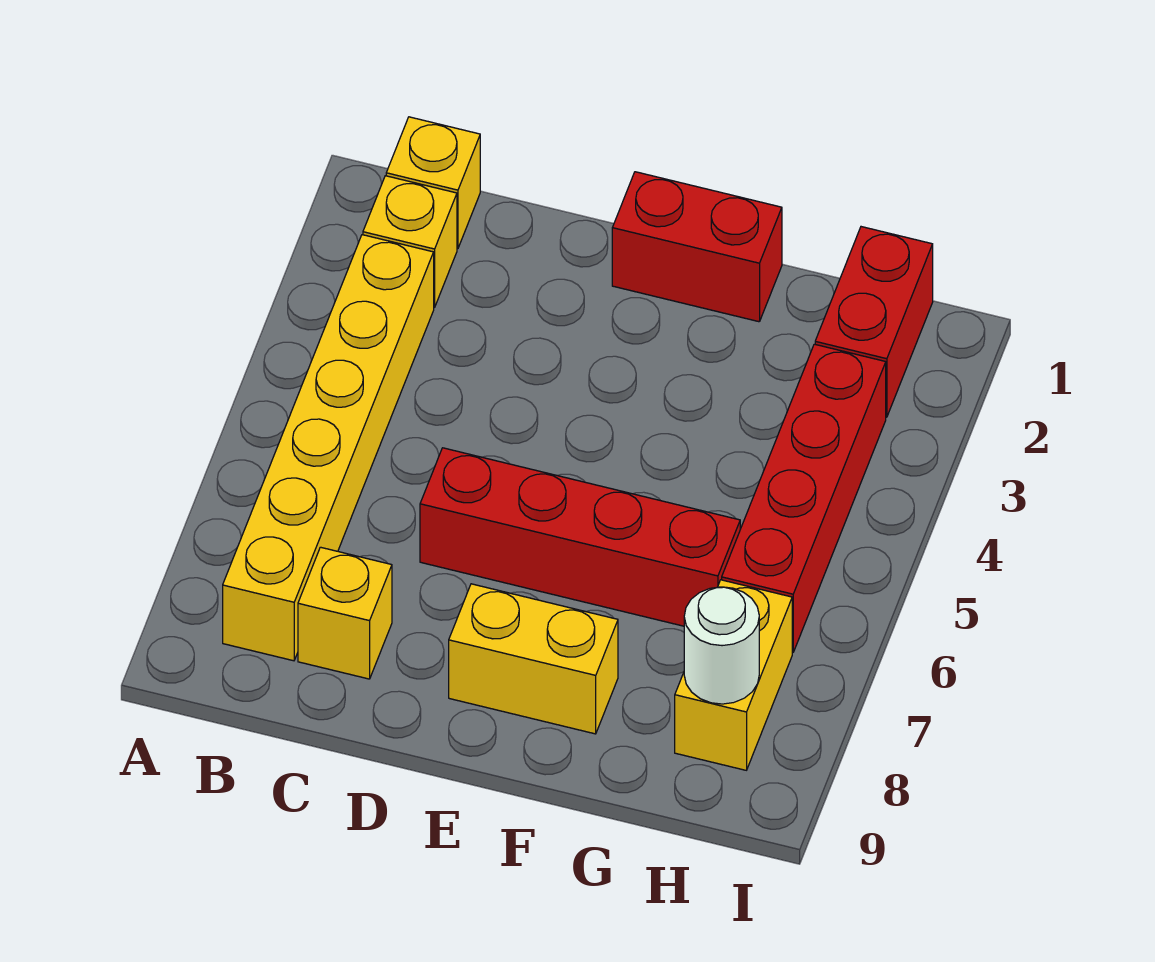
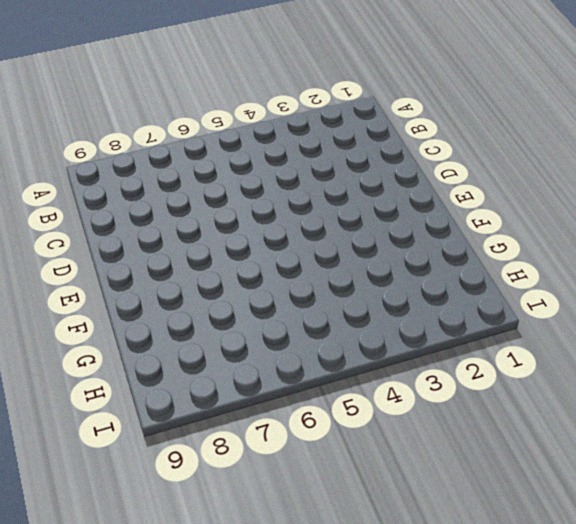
none -> yellow 1x1 brick [386,117,480,249]
none -> yellow 1x1 brick [363,176,457,307]

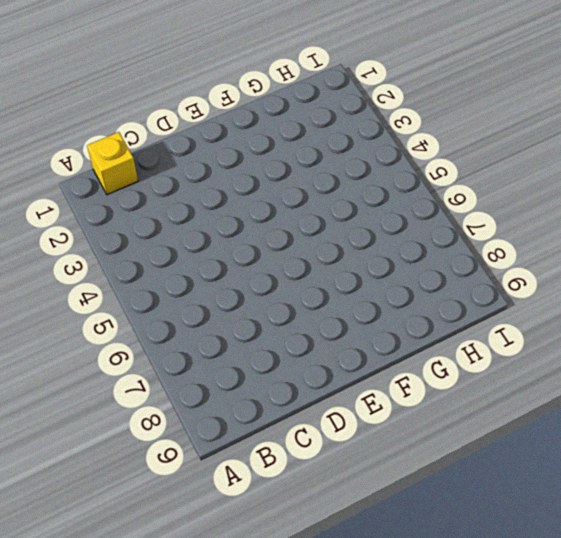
none -> yellow 1x1 brick [363,176,457,307]
none -> yellow 1x6 brick [223,235,434,661]

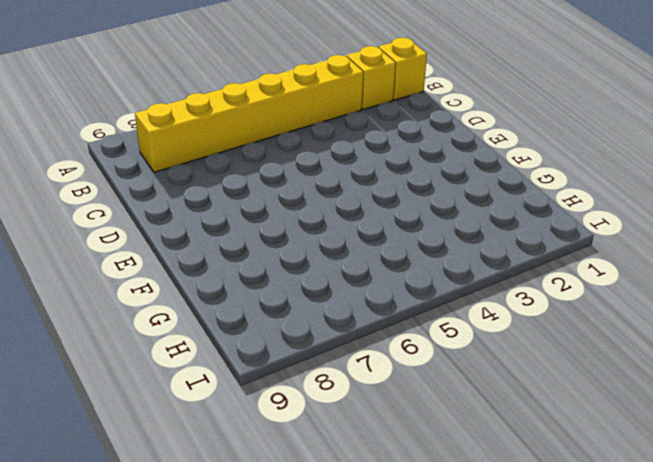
none -> yellow 1x1 brick [298,547,392,679]
none -> red 1x4 brick [420,448,740,626]

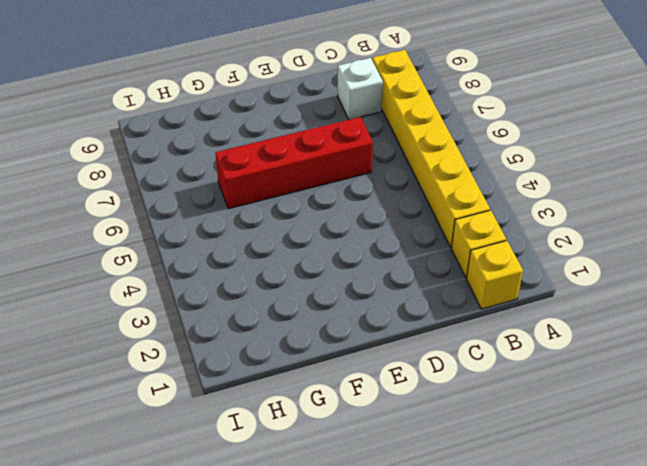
white 1x1 brick [338,58,383,119] -> yellow 1x1 brick [298,547,392,679]
none -> red 1x2 brick [612,172,782,322]
none -> yellow 1x2 brick [449,584,618,734]

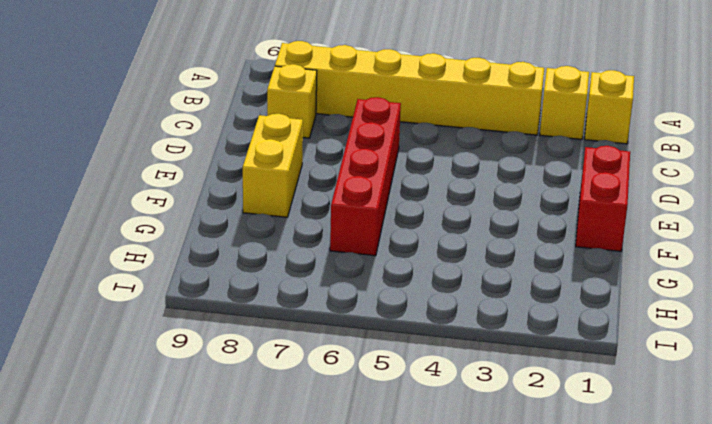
none -> red 1x2 brick [815,227,933,417]
none -> red 1x4 brick [722,344,886,653]

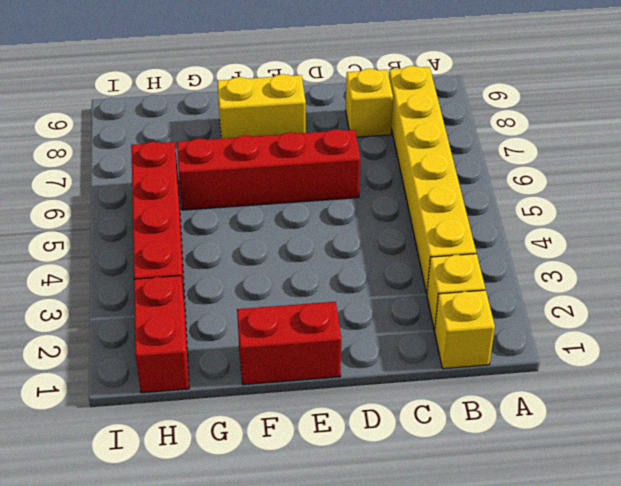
none -> yellow 1x2 brick [675,580,792,770]
none -> white 1x1 round brick [684,587,759,704]

